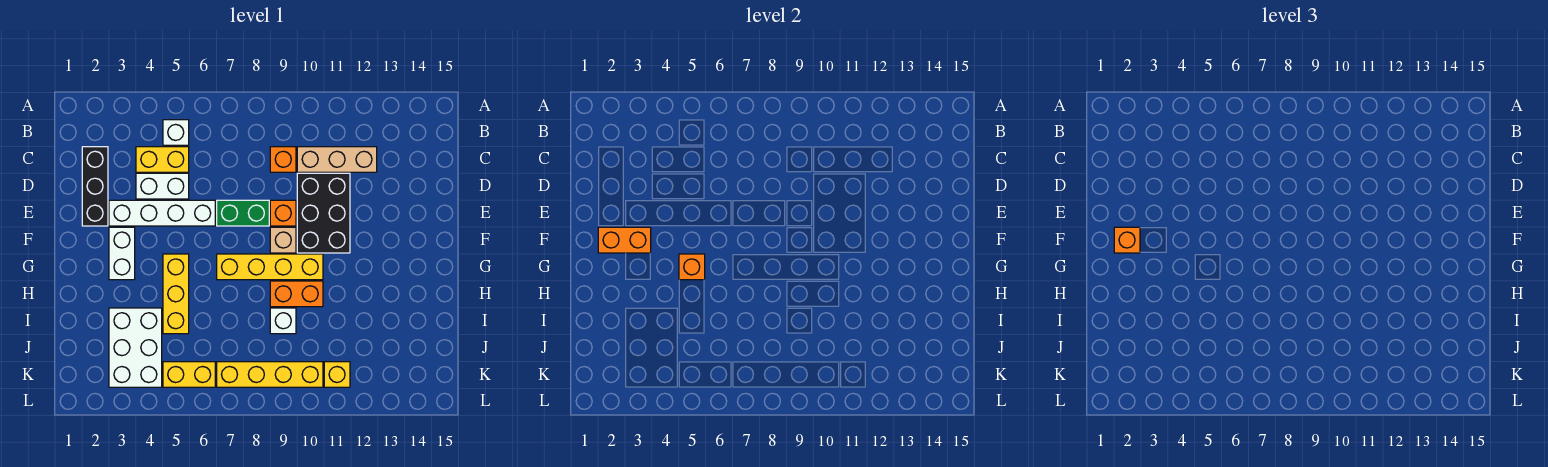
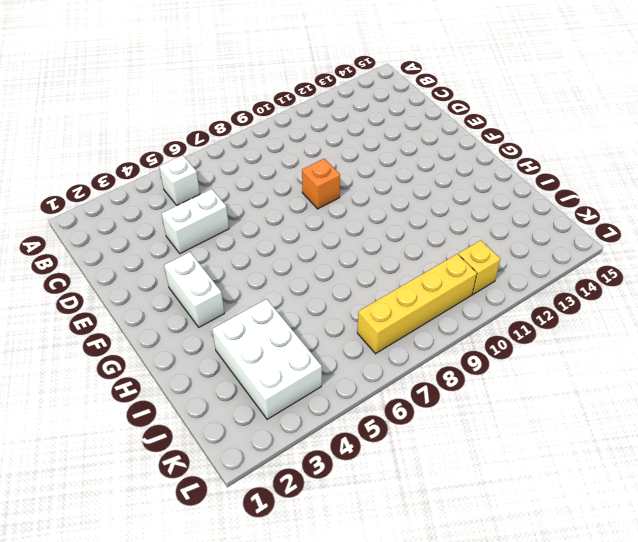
none -> black 1x3 brick [82,147,108,226]
none -> yellow 1x2 brick [136,147,189,172]
none -> orange 1x1 brick [270,147,296,172]

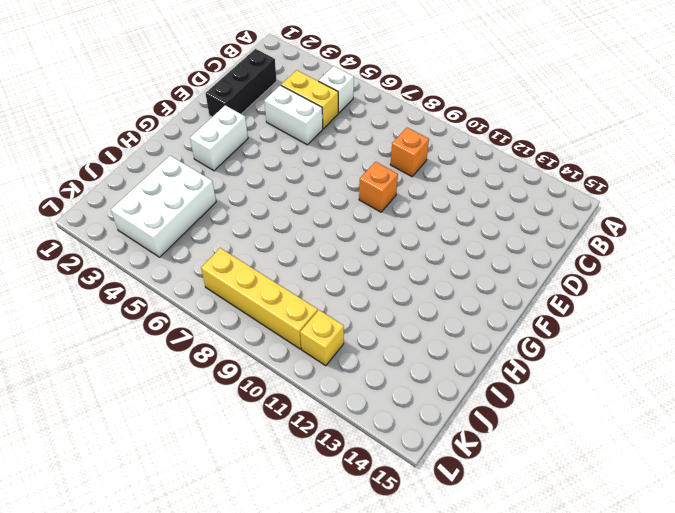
none -> tan 1x3 brick [297,147,377,172]
none -> black 2x3 brick [297,173,350,253]
none -> white 1x4 brick [109,200,215,226]

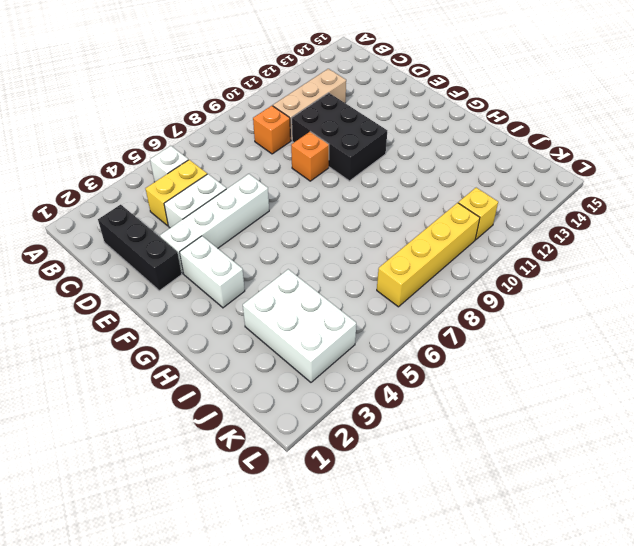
none -> green 1x2 brick [217,200,269,226]
none -> tan 1x1 brick [270,227,296,253]
none -> yellow 1x3 brick [163,254,189,334]

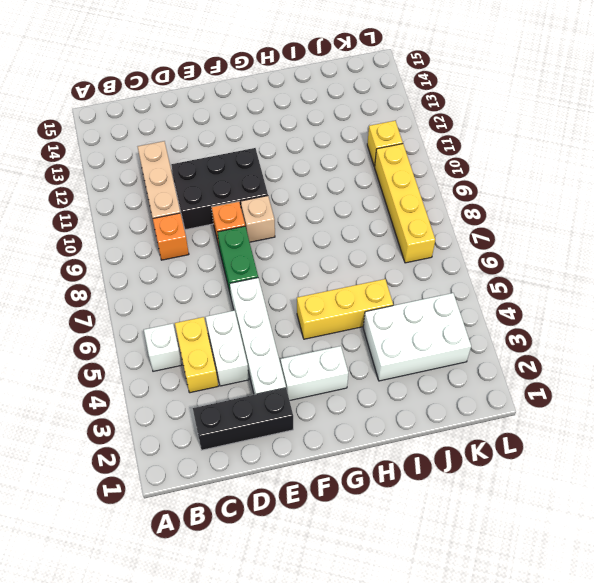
none -> yellow 1x4 brick [217,254,323,280]
none -> orange 1x2 brick [270,281,323,307]
none -> white 1x1 brick [270,308,296,334]

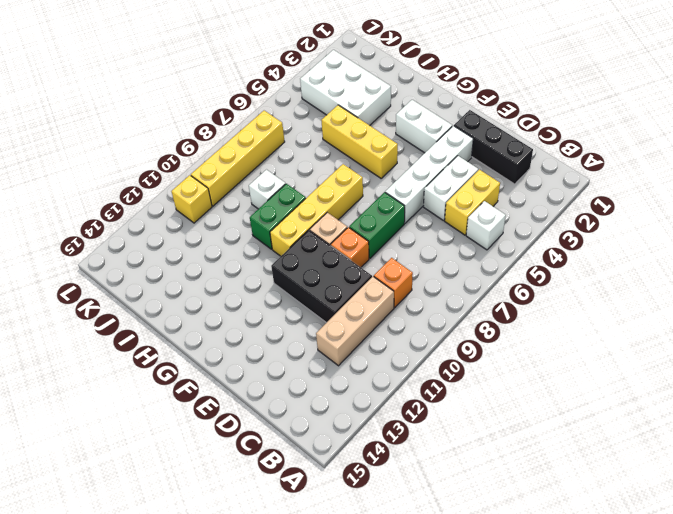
green 1x2 brick [250,184,306,249] -> orange 1x2 brick [270,281,323,307]
none -> yellow 1x2 brick [163,362,215,387]
none -> orange 1x2 brick [598,227,651,253]
none -> orange 1x1 brick [679,254,705,280]

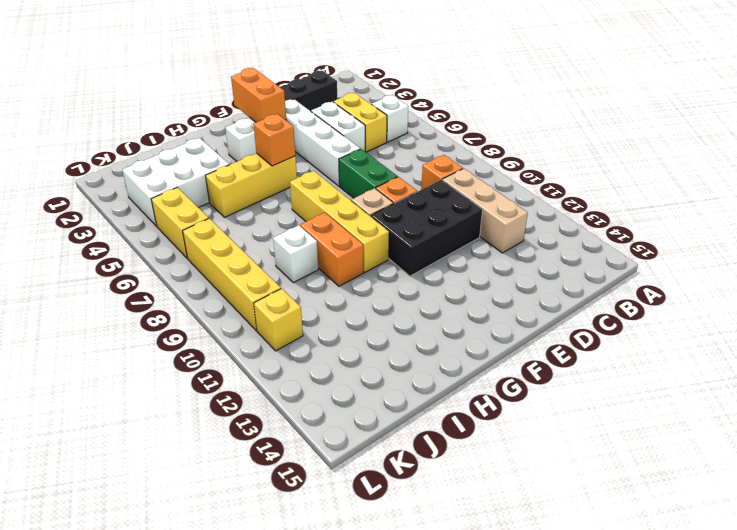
none -> orange 1x1 brick [1114,227,1140,253]

